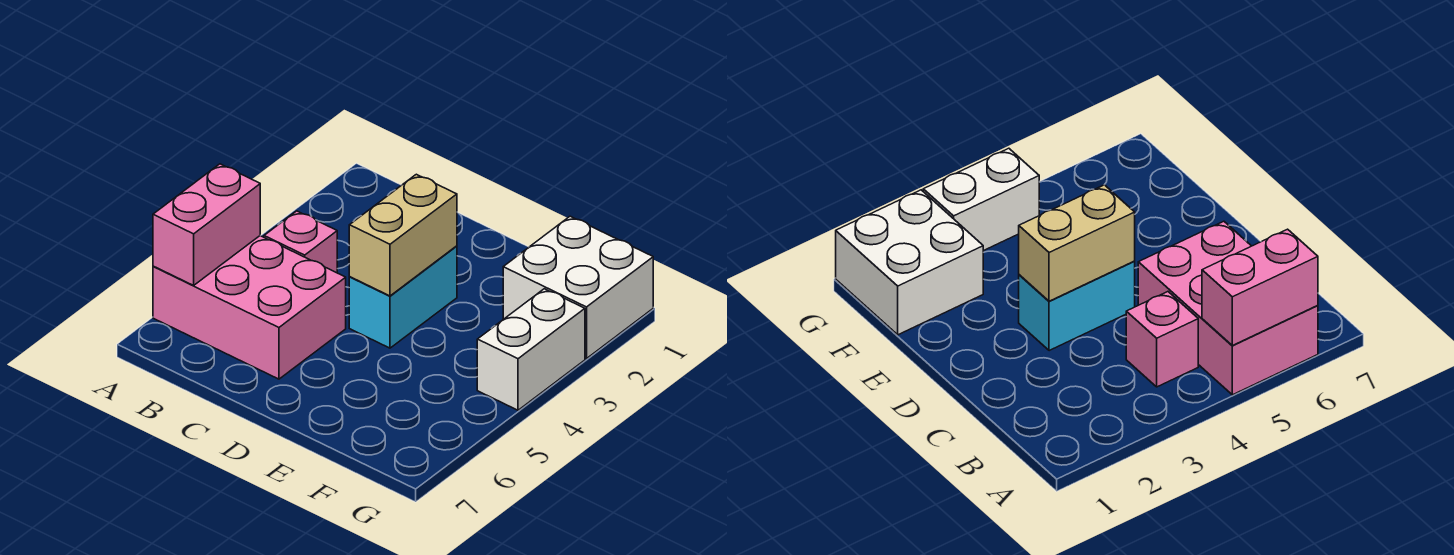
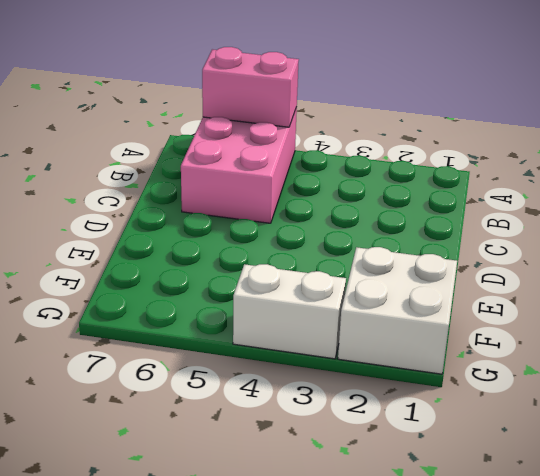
none -> pink 1x1 brick [264,211,337,273]
none -> cyan 1x2 brick [349,246,457,348]

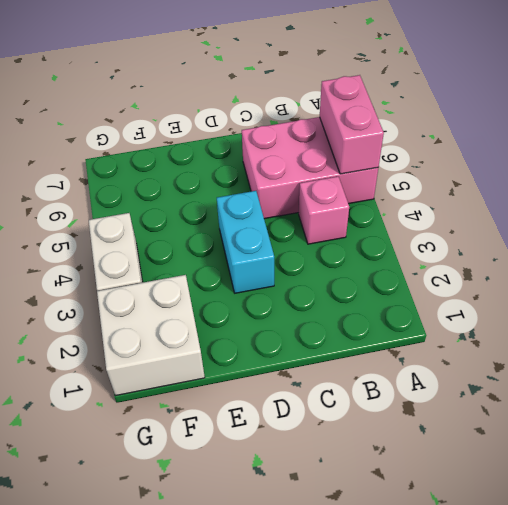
none -> tan 1x2 brick [349,174,457,296]

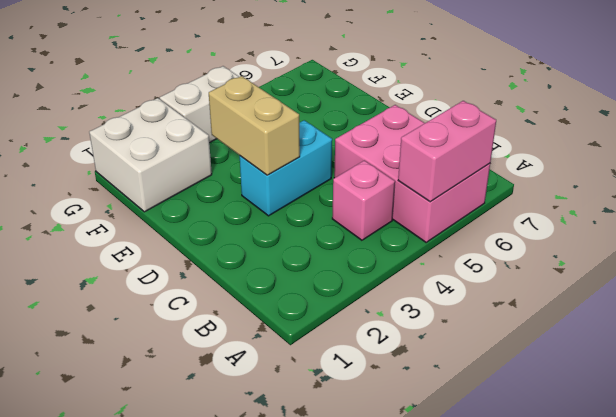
tan 1x2 brick [209,76,300,175] -> tan 1x2 brick turned to [349,174,457,296]

